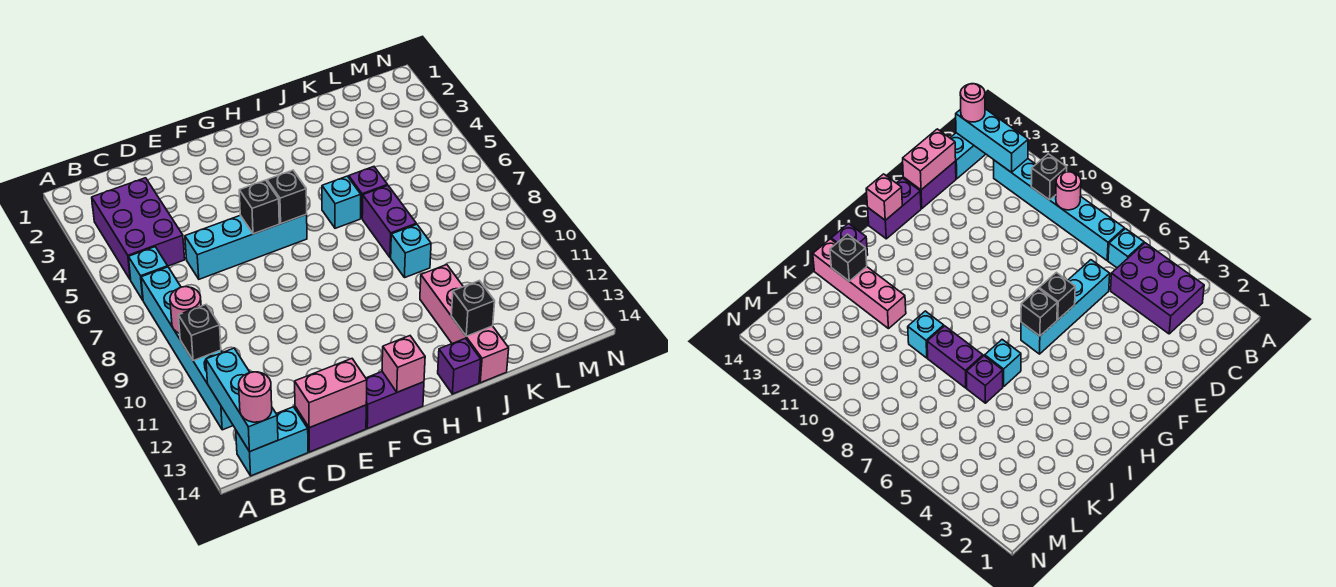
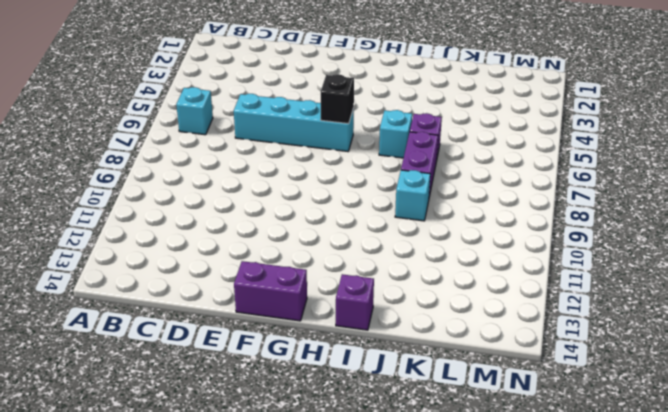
none -> purple 2x3 brick [92,178,185,280]
none -> cyan 1x6 brick [141,267,233,430]
none -> cyan 1x2 brick [236,407,308,476]

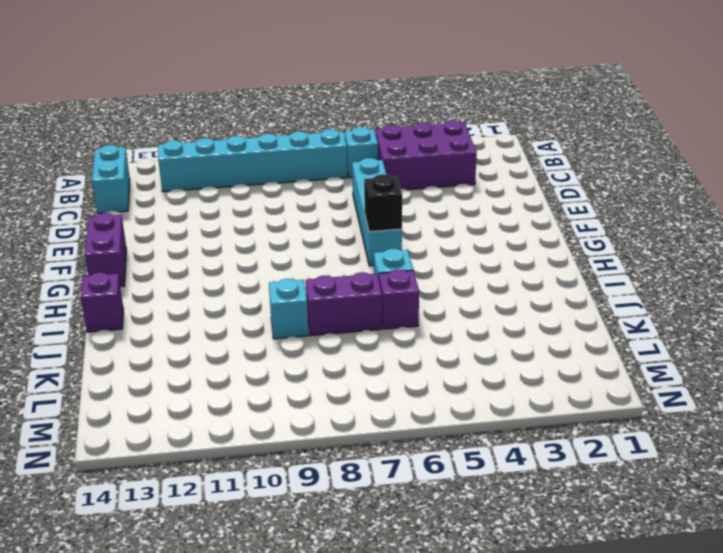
none -> purple 1x2 brick [295,405,366,452]
none -> pink 1x4 brick [420,265,509,383]
none -> pink 1x1 round brick [170,287,201,333]

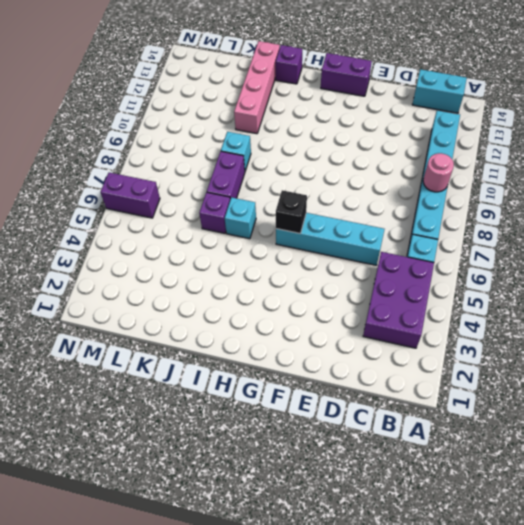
purple 1x2 brick [100,173,160,218] -> purple 1x2 brick moved to [295,405,366,452]
none -> black 1x1 brick [178,305,221,361]
none -> cyan 1x3 brick [206,348,278,452]
none -> pink 1x2 brick [295,359,367,428]

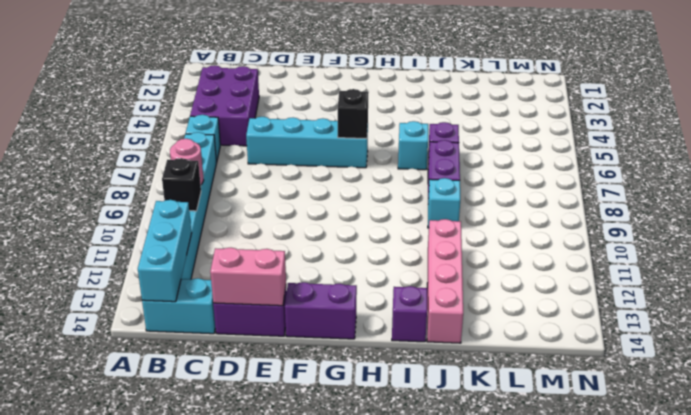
none -> black 1x1 brick [239,180,279,234]
none -> pink 1x1 brick [382,336,425,392]
none -> black 1x1 brick [451,281,495,336]

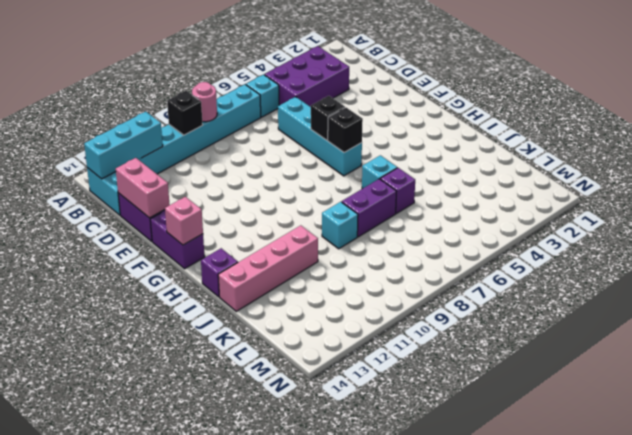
none -> black 1x1 brick [451,281,495,336]
none -> pink 1x1 round brick [239,372,272,422]

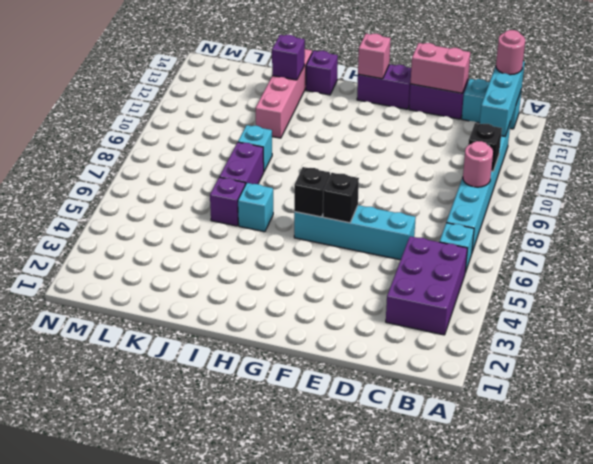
purple 1x1 brick [272,35,305,80] -> black 1x1 brick [451,281,495,336]

